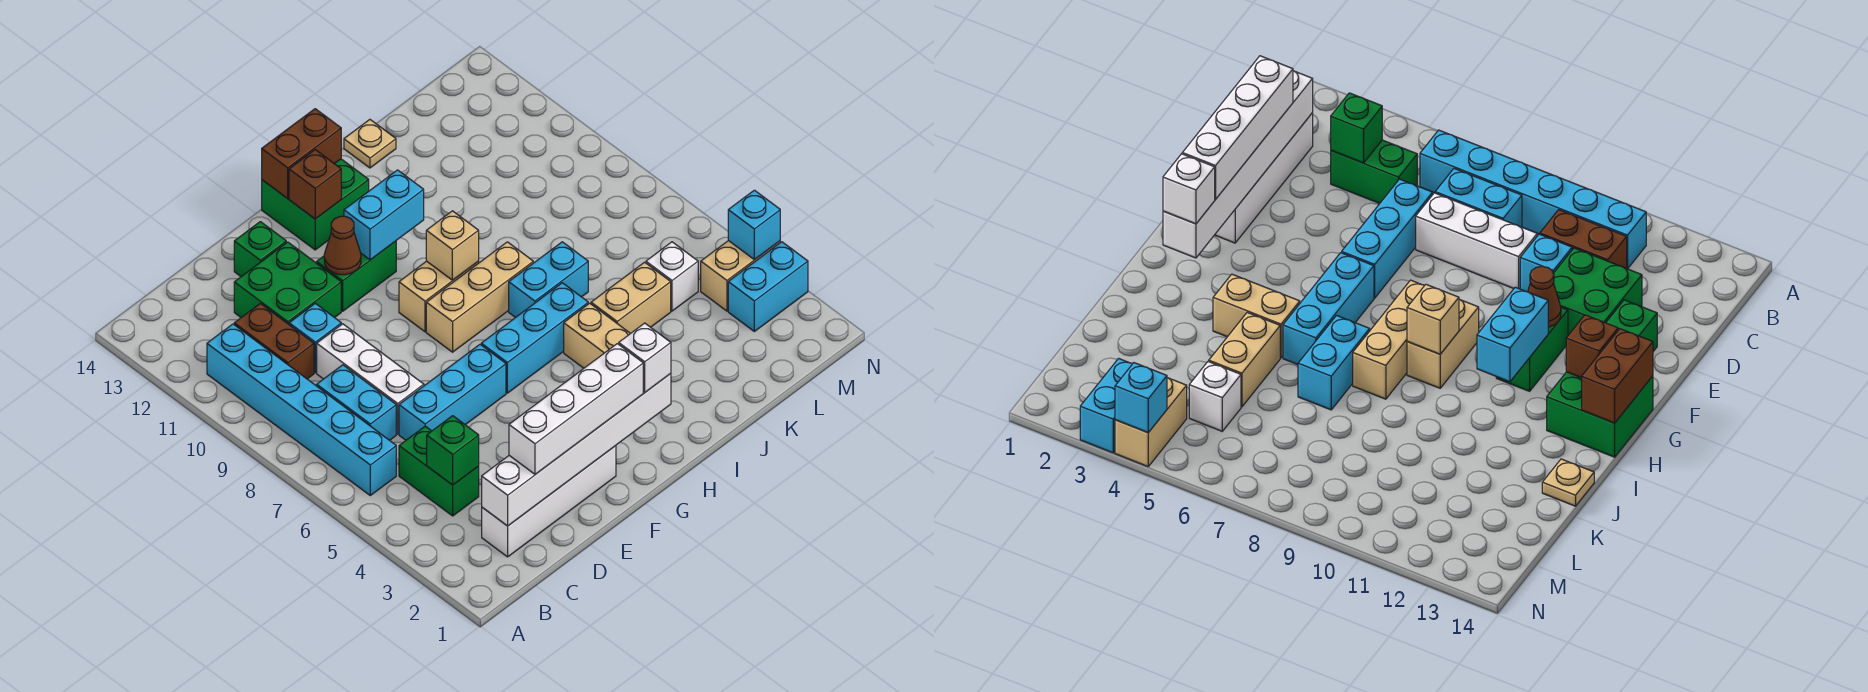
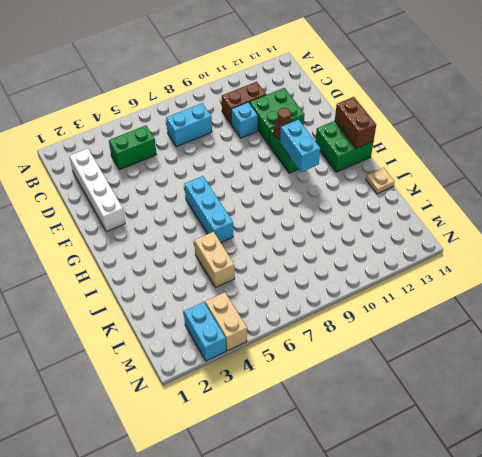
none -> cyan 1x6 brick [207,324,396,495]
none -> cyan 1x3 brick [399,345,506,440]
none -> white 1x3 brick [317,324,424,434]
none -> green 1x1 brick [234,222,286,276]

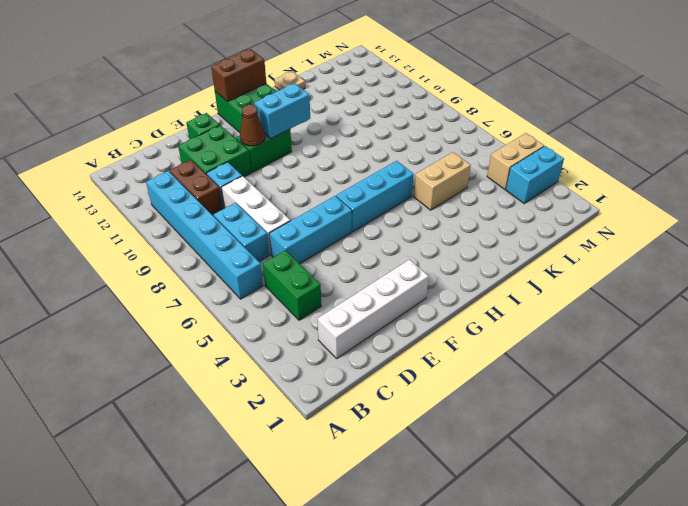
none -> tan 1x3 brick [426,242,533,352]
none -> tan 1x2 brick [399,261,479,332]
none -> tan 1x2 brick [564,303,631,368]
none -> cyan 1x2 brick [509,242,588,318]

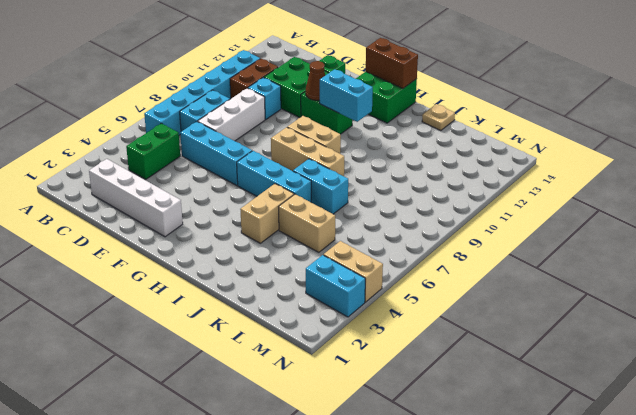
none -> white 1x1 brick [646,242,698,311]
none -> white 1x6 brick [482,374,671,526]
none -> green 1x1 brick [427,416,479,485]
none -> brown 1x1 brick [289,150,341,219]

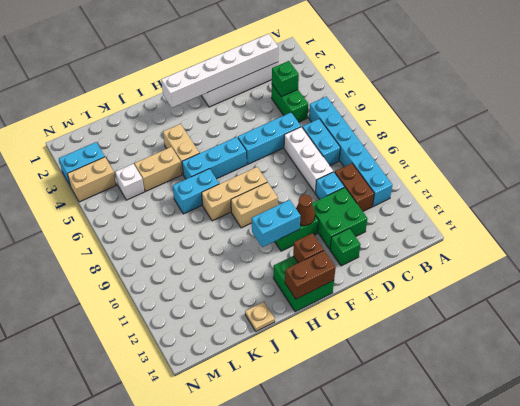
none -> tan 1x1 brick [426,211,479,280]
none -> cyan 1x1 brick [728,190,780,260]
none -> white 1x4 brick [509,344,643,474]
none -> white 1x1 brick [619,323,671,392]

